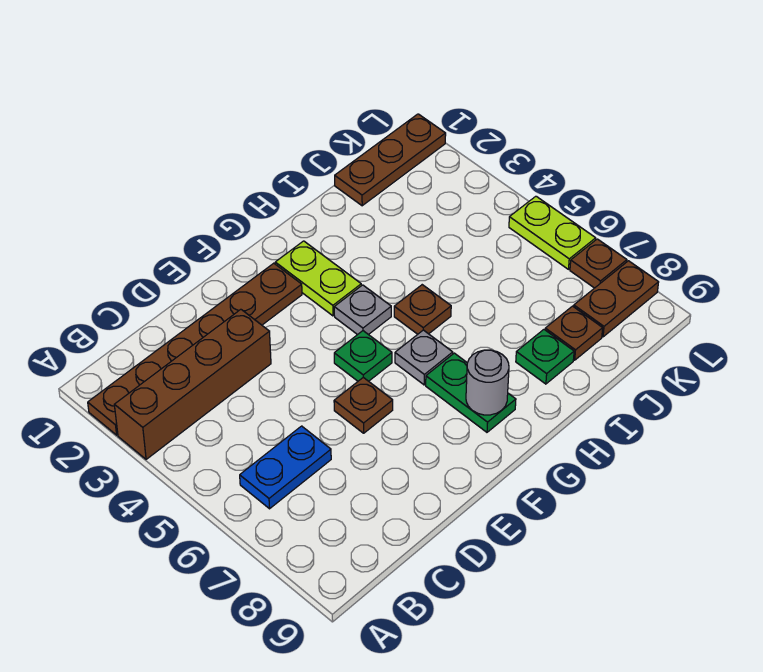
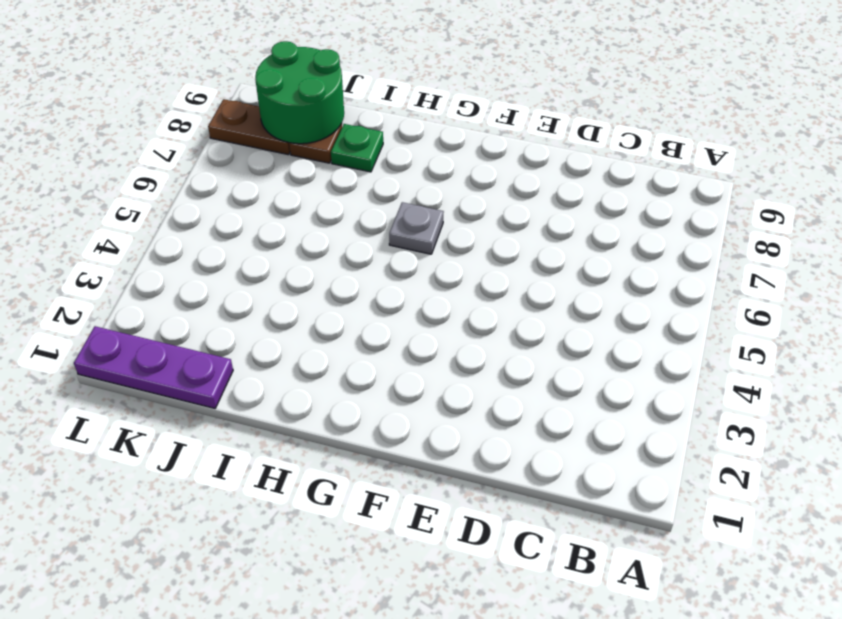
purple 1x3 plate [74,326,233,408] -> brown 1x3 plate [335,114,446,206]
green 2x2 round brick [255,41,344,144] -> none
none -> brown 1x6 plate [88,263,302,435]
none -> brown 1x4 brick [114,309,271,459]
none -> blue 1x2 plate [240,426,331,509]

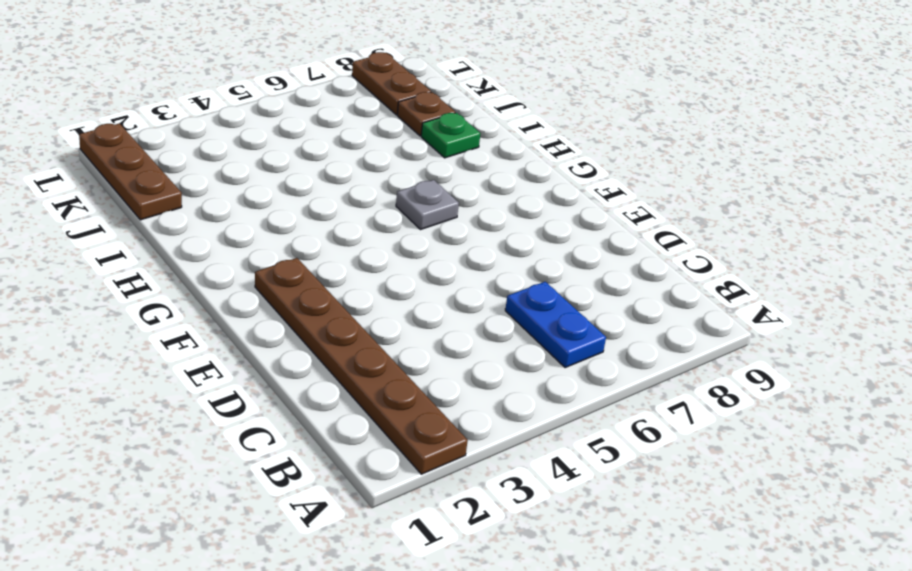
none -> brown 1x4 brick [114,309,271,459]
none -> brown 1x1 plate [334,377,393,433]
none -> green 1x1 plate [334,331,392,381]

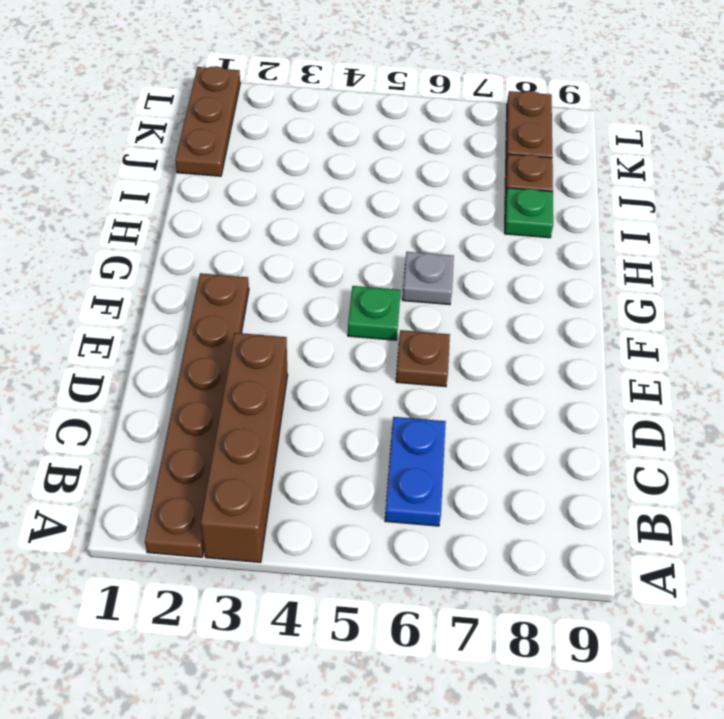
none -> lime 1x2 plate [275,241,361,316]
none -> grey 1x1 plate [334,285,391,335]
none -> green 1x2 plate [426,353,516,432]

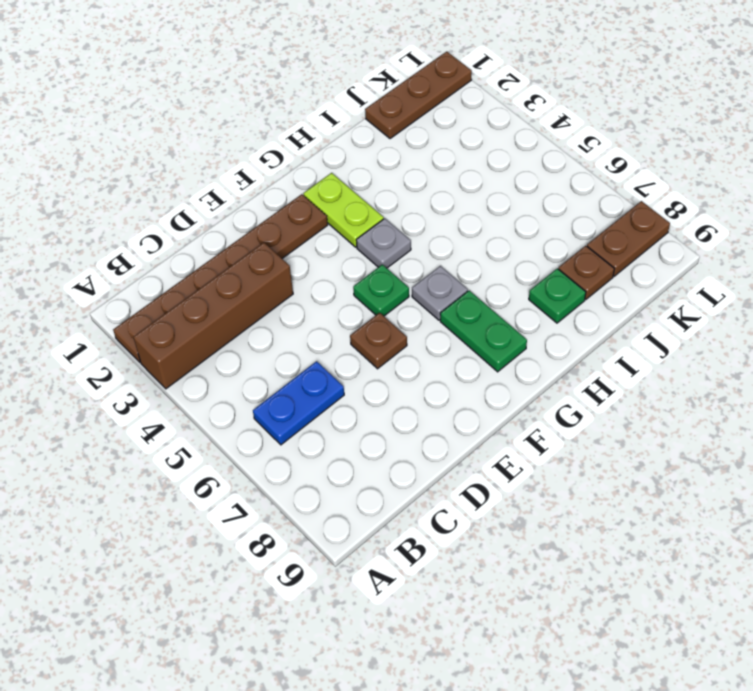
none -> brown 1x1 plate [394,285,451,334]
none -> lime 1x2 plate [509,196,596,269]
none -> brown 1x1 plate [570,239,627,288]

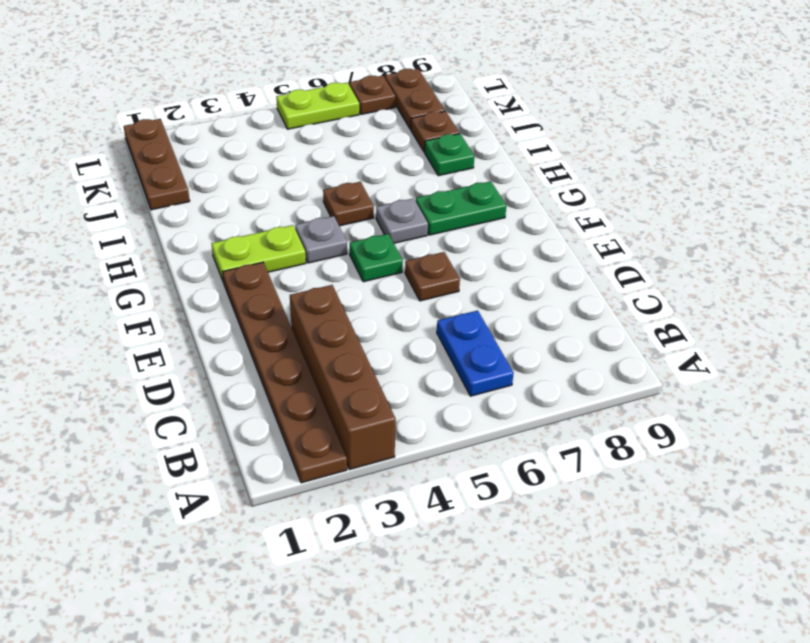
none -> grey 1x1 round brick [466,350,509,415]

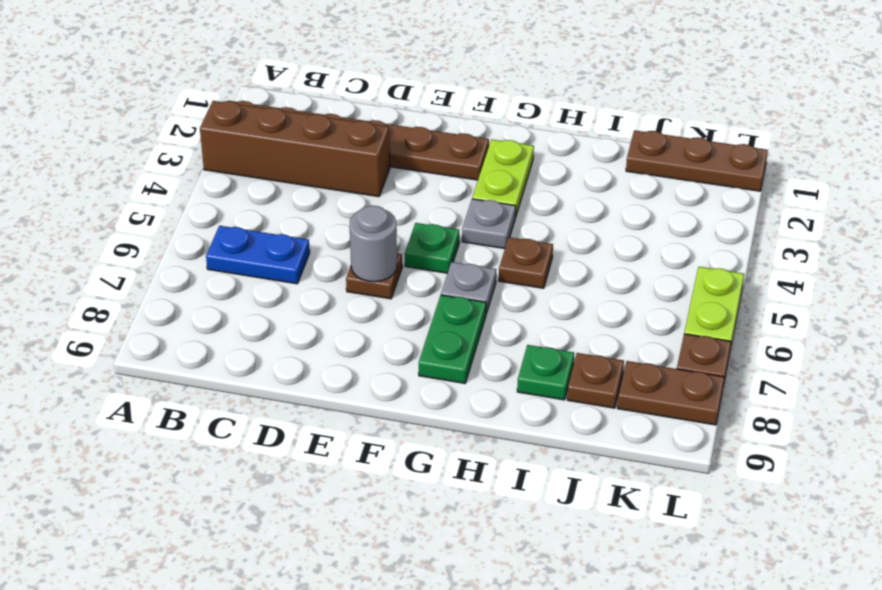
grey 1x1 round brick [350,206,397,282] -> grey 1x1 round brick moved to [466,350,509,415]

